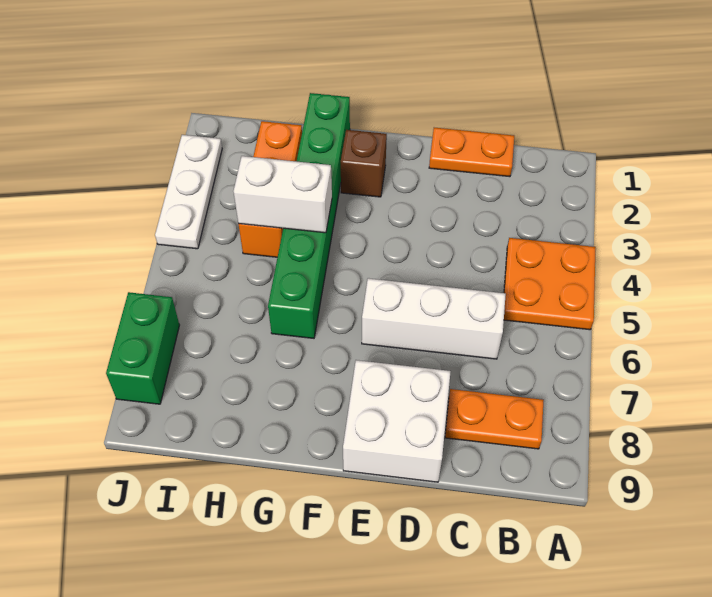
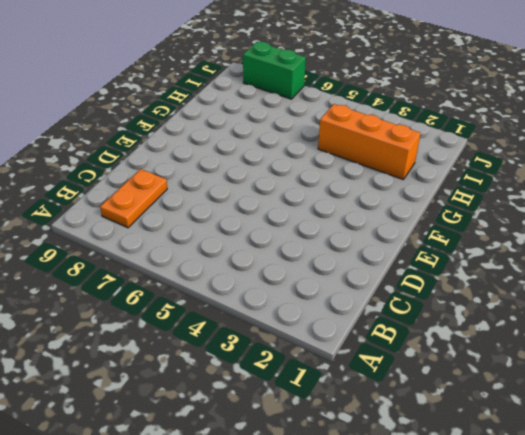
none -> orange 2x2 plate [504,238,596,330]
none -> orange 1x2 plate [429,128,514,177]

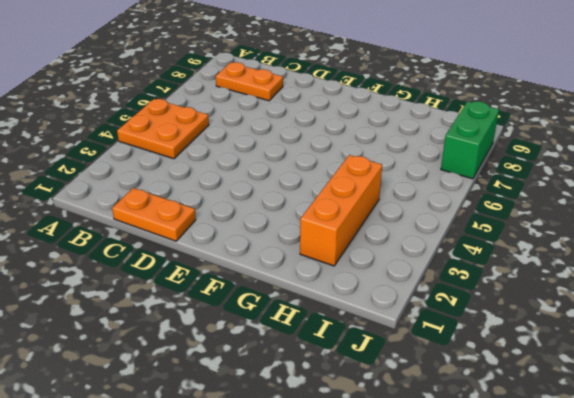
none -> white 1x3 brick [362,278,506,359]
none -> white 2x2 brick [343,360,451,482]

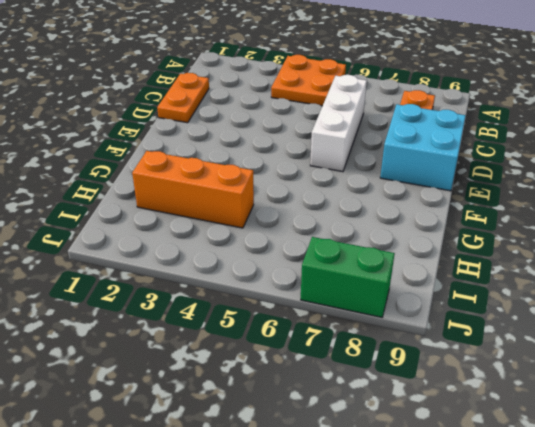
cyan 2x2 brick [380,104,466,191] -> white 2x2 brick [343,360,451,482]
none -> brown 1x1 brick [341,130,387,197]
none -> green 1x6 brick [268,93,350,338]

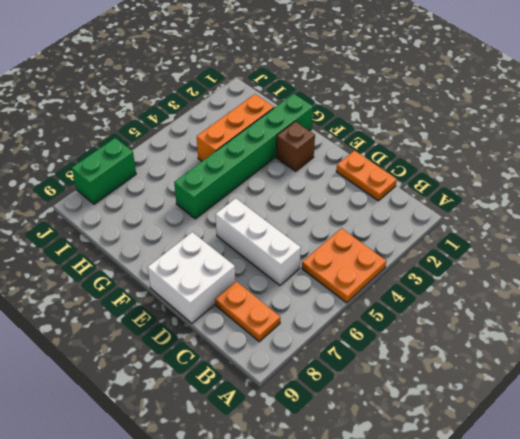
none -> white 1x3 plate [155,135,222,249]
none -> white 1x2 brick [233,156,332,233]

